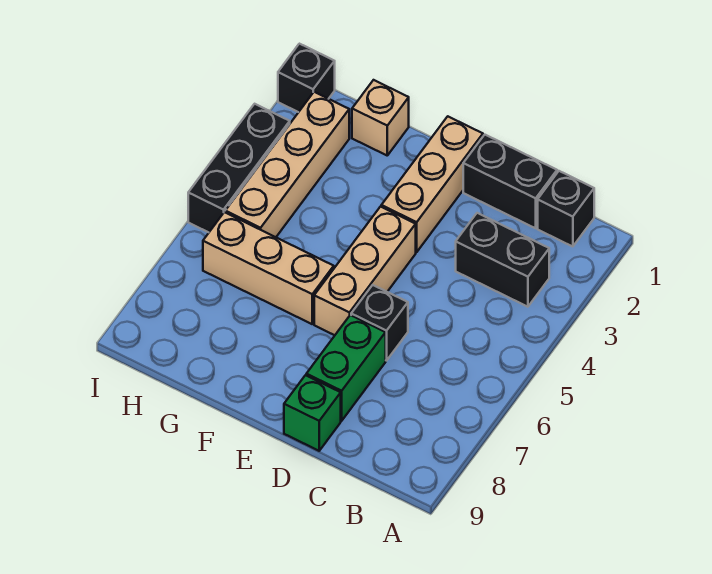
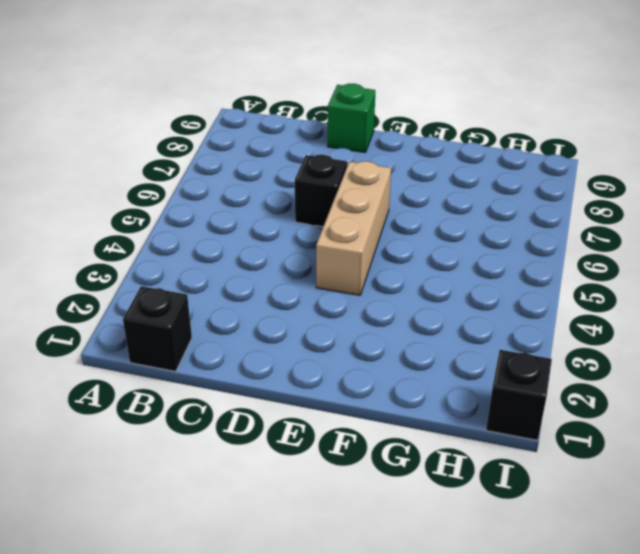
none -> black 1x2 brick [456,213,549,307]
none -> black 1x2 brick [463,135,557,228]
none -> green 1x2 brick [306,315,386,421]

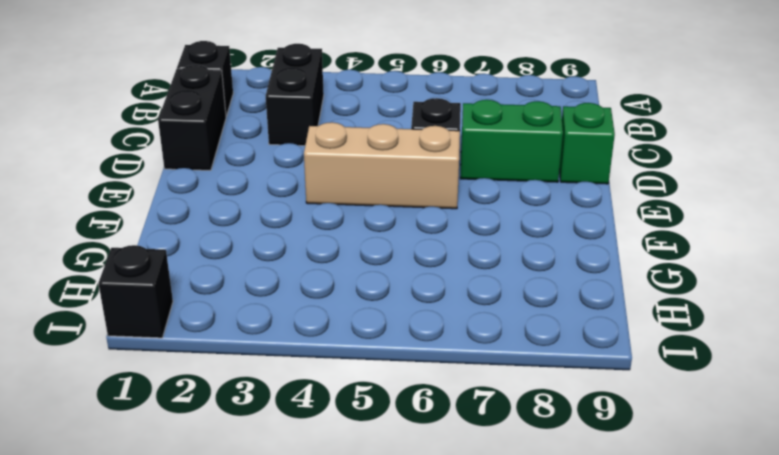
none -> tan 1x3 brick [381,116,483,252]
none -> tan 1x3 brick [203,212,334,324]
none -> tan 1x1 brick [352,80,409,155]

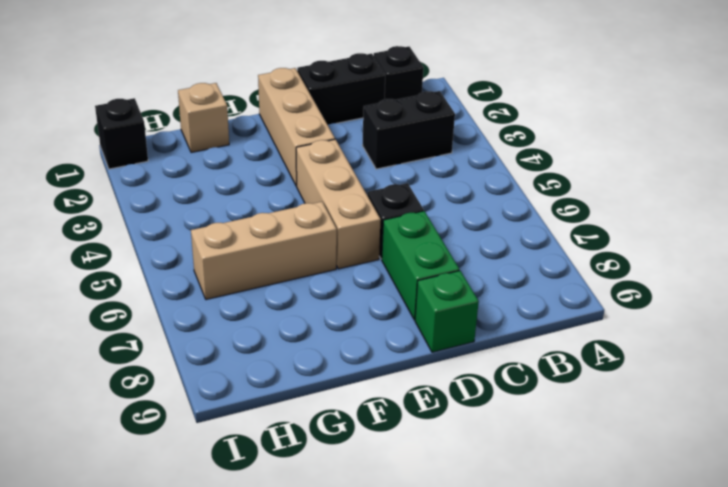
none -> tan 1x4 brick [225,92,349,237]
none -> black 1x3 brick [188,104,290,232]

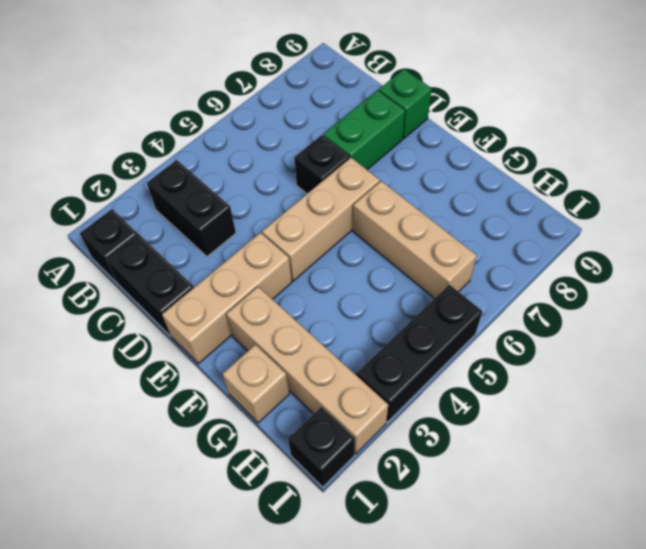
tan 1x4 brick [226,287,389,454] -> tan 1x4 brick turned to [225,92,349,237]

